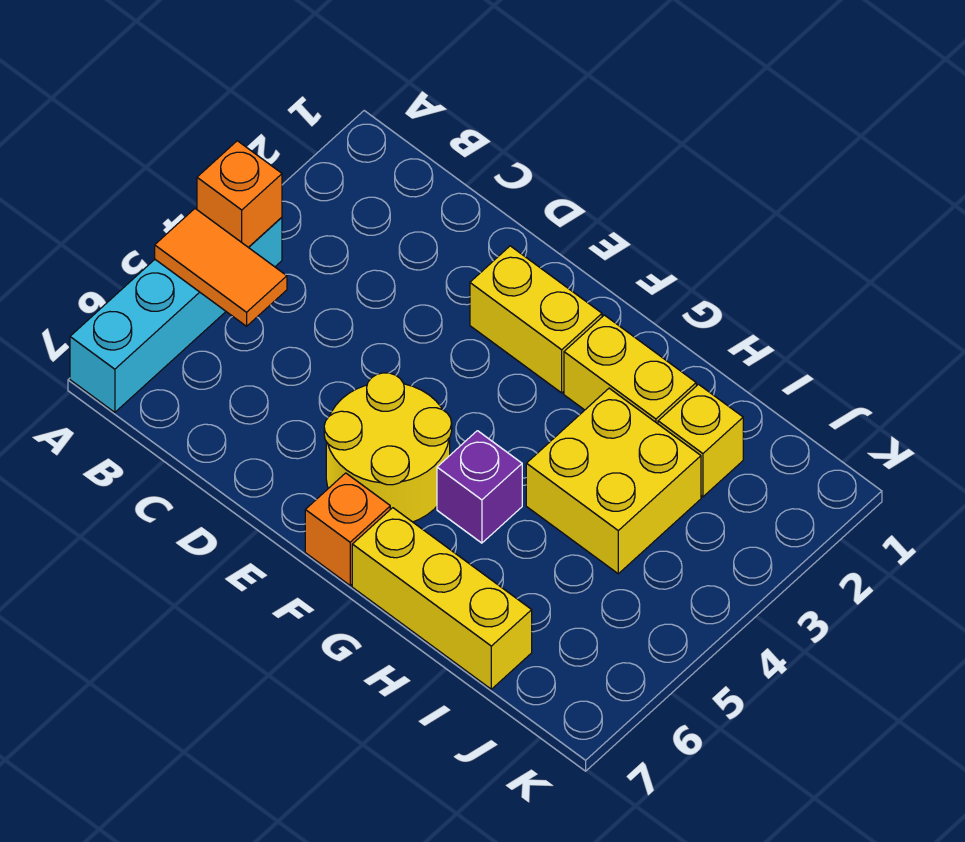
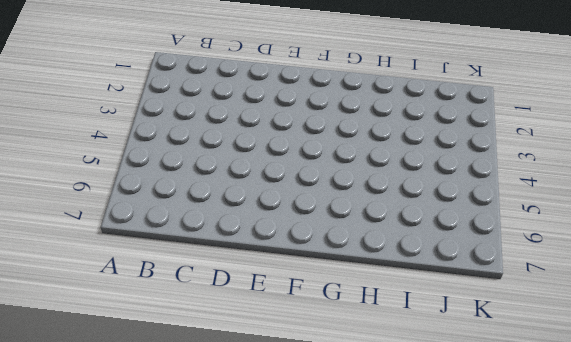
none -> cyan 1x4 brick [70,217,282,412]
none -> yellow 1x2 brick [470,246,602,393]

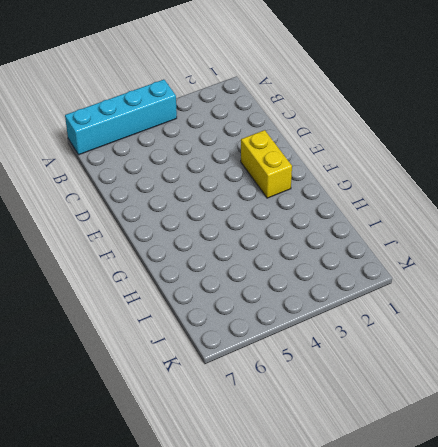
none -> yellow 2x2 round brick [324,373,452,522]
none -> orange 1x1 brick [305,473,390,585]

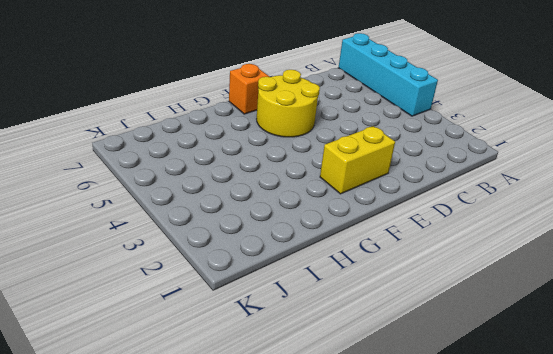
none -> yellow 1x2 brick [564,315,696,424]
none -> purple 1x1 brick [437,431,522,543]

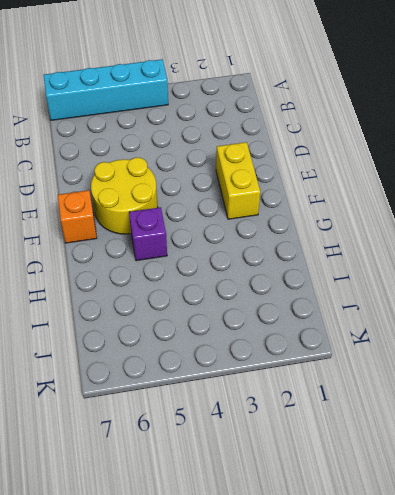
none -> yellow 1x2 brick [564,315,696,424]
none -> yellow 1x3 brick [352,508,532,689]

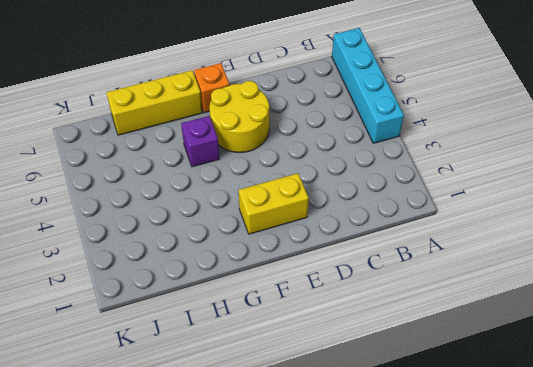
none -> yellow 1x2 brick [564,315,696,424]
none -> yellow 2x2 brick [526,388,701,574]

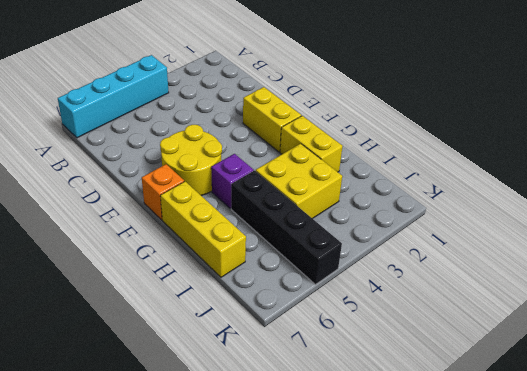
black 1x4 brick [231,171,342,285] -> none
none -> yellow 1x1 brick [658,384,743,497]
none -> orange 1x1 brick [197,141,282,247]

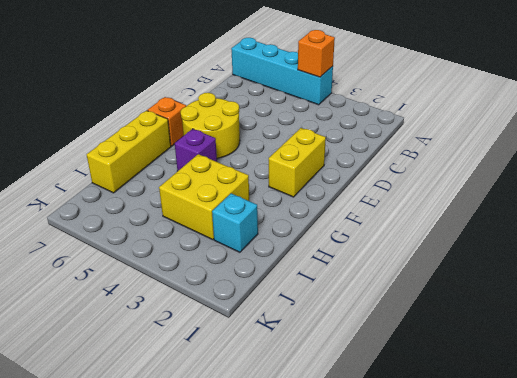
cyan 1x1 brick [212,193,258,252] -> yellow 1x1 brick [658,384,743,497]
none -> yellow 1x2 brick [564,315,696,424]
none -> orange 1x2 tile [155,209,287,326]

